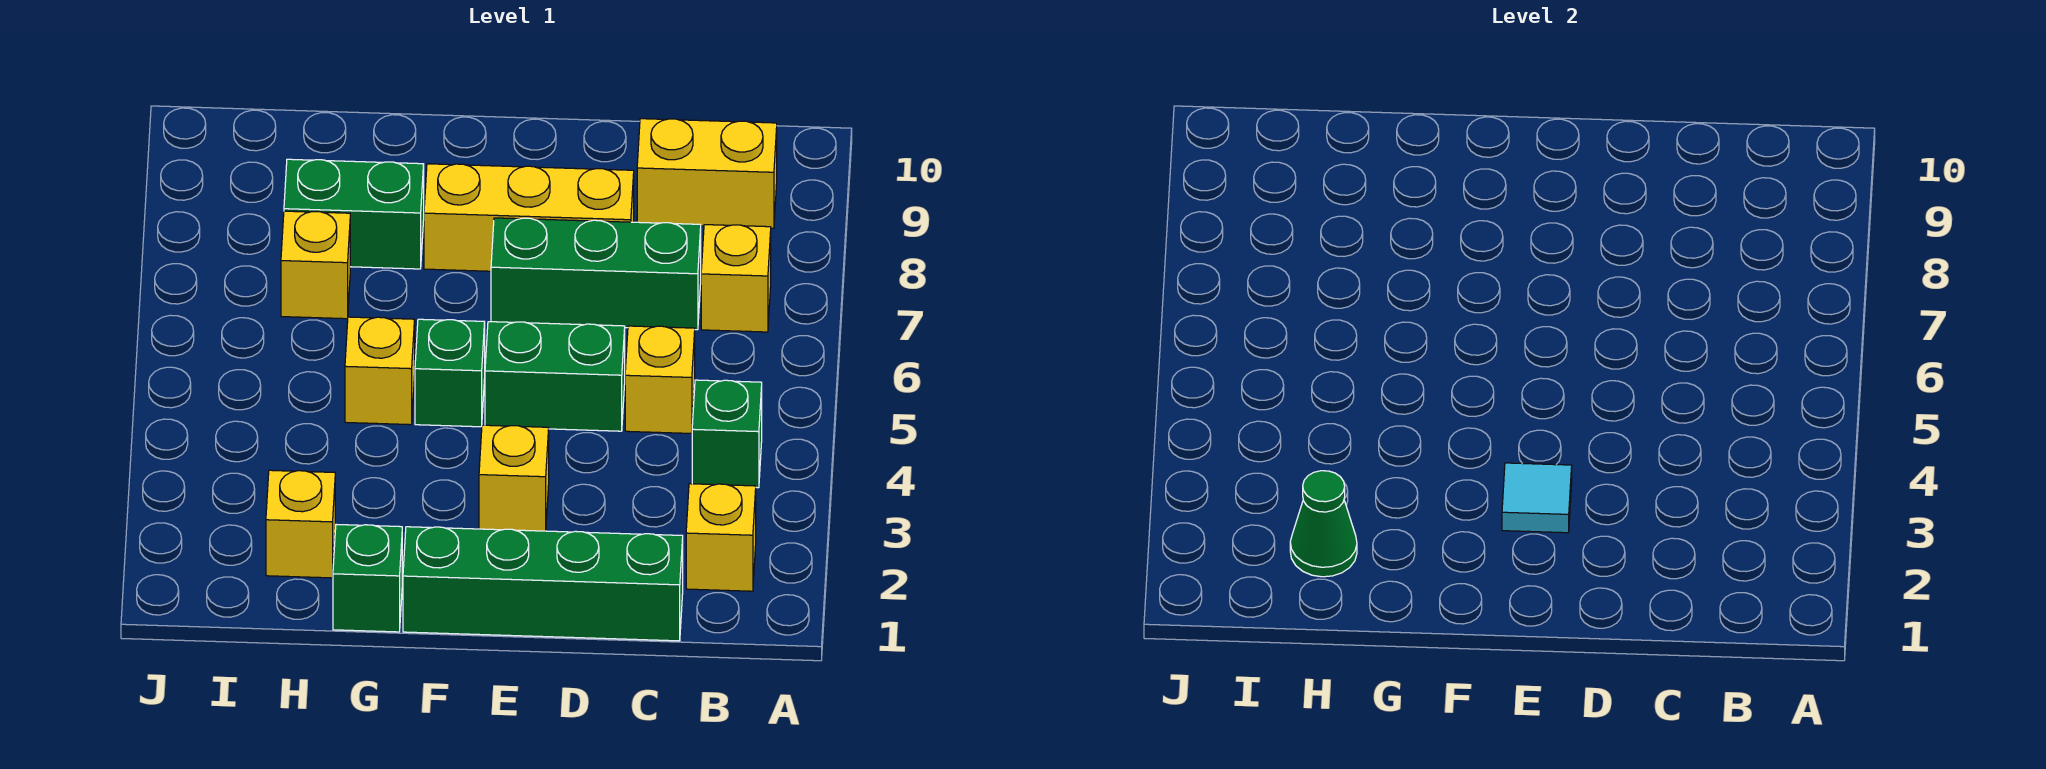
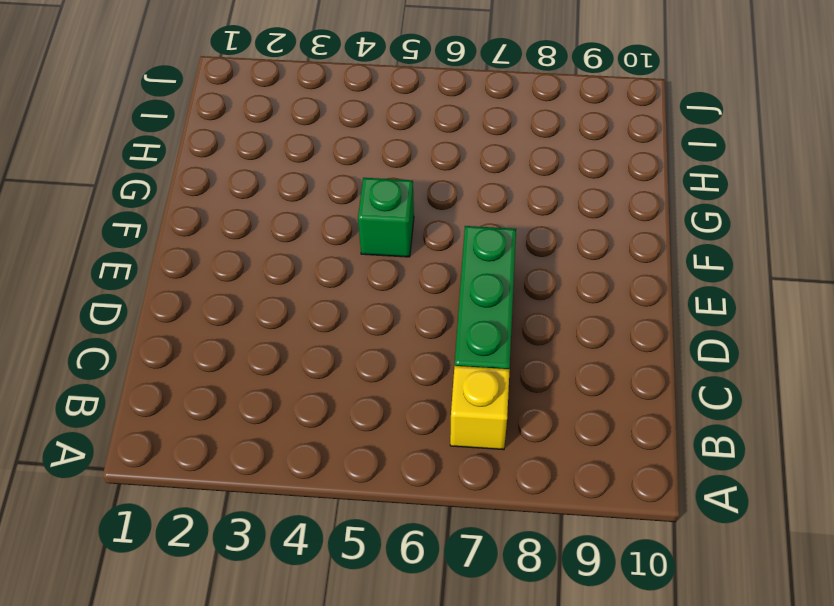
none -> yellow 1x1 brick [686,484,756,591]
none -> green 1x1 brick [692,380,762,488]
none -> yellow 1x2 brick [637,119,777,228]

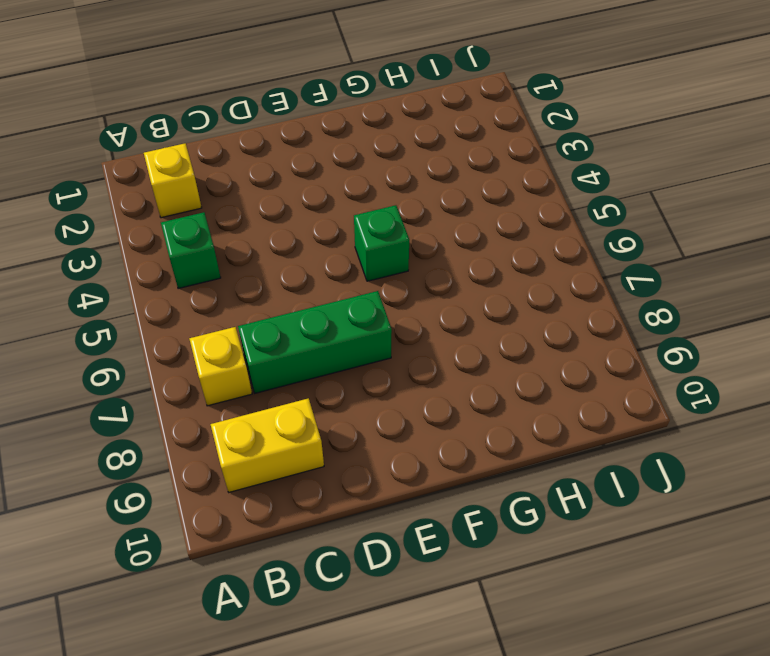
none -> green 1x4 brick [403,527,683,641]
none -> yellow 1x1 brick [625,326,695,433]
none -> green 1x2 brick [485,322,625,431]

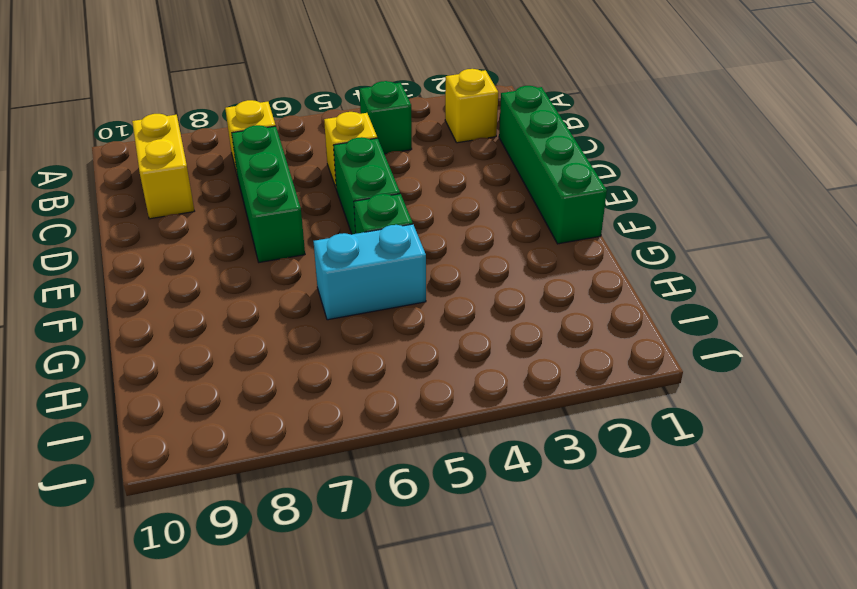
cyan 1x2 brick [313,224,426,320] -> yellow 1x1 brick [345,317,415,425]
none -> yellow 1x3 brick [424,164,634,271]
none -> yellow 1x1 brick [479,425,549,531]
none -> green 1x1 brick [333,524,402,632]

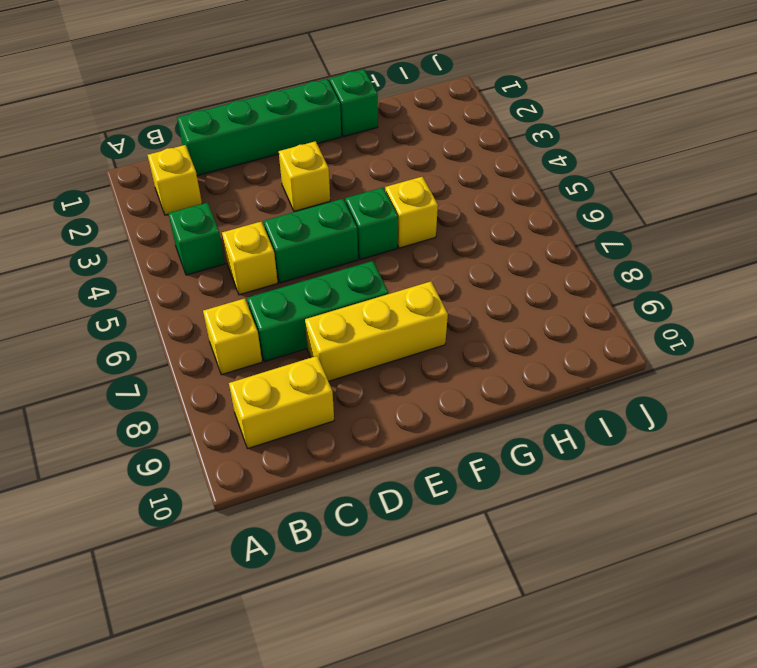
none -> green 1x2 brick [284,159,424,269]
none -> yellow 1x1 brick [266,470,335,578]
none -> yellow 1x1 brick [281,211,350,319]

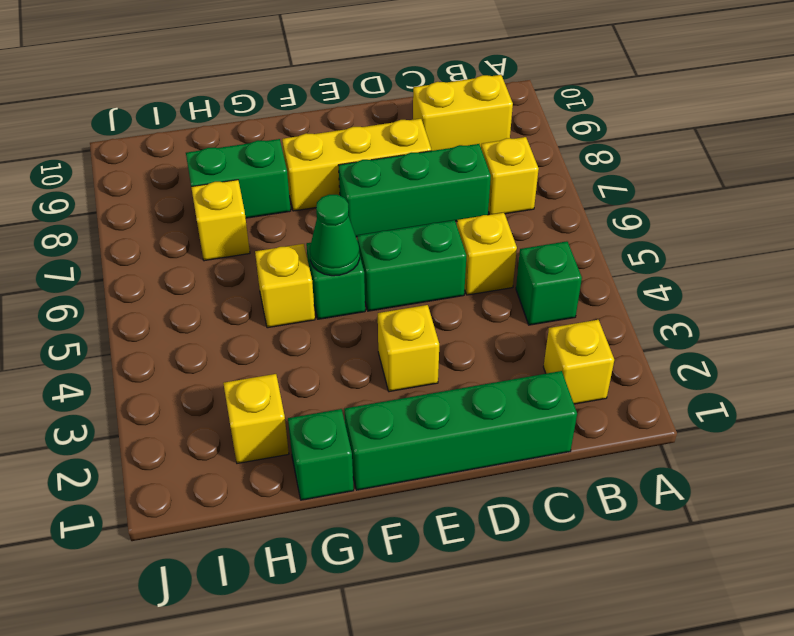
green 1x1 cone [310,195,360,276] -> green 1x1 cone moved to [1290,471,1357,577]
none -> cyan 1x1 tile [1502,463,1572,533]

